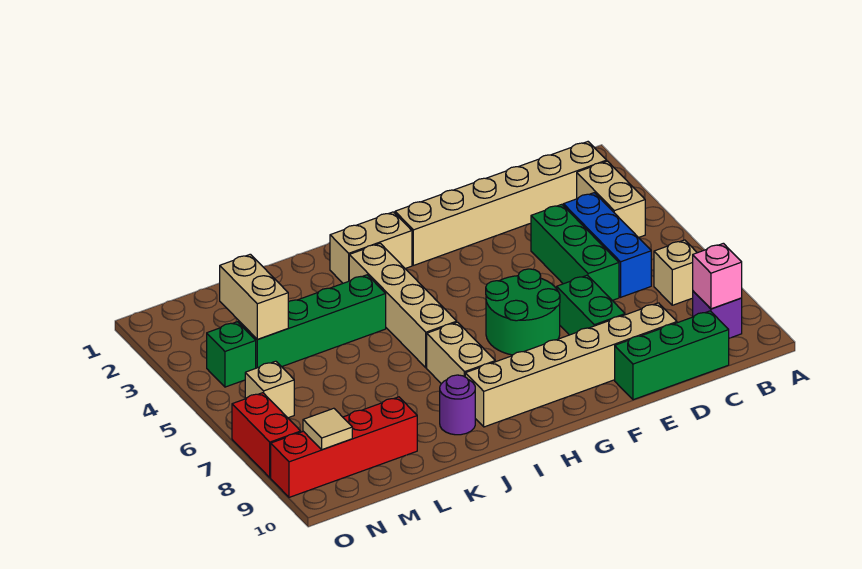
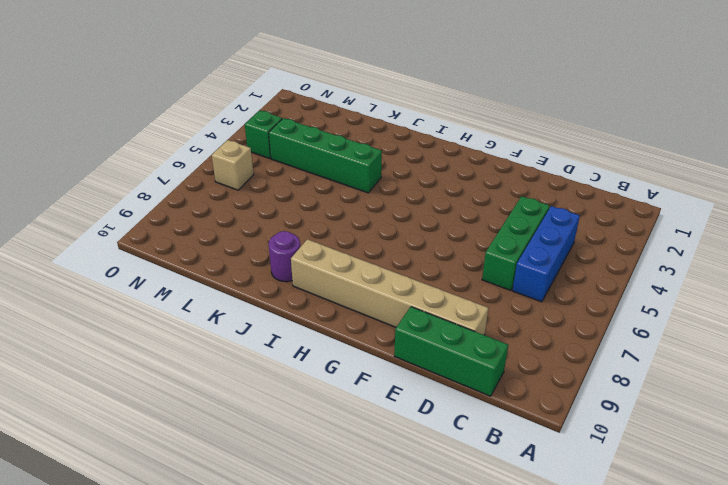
none -> tan 1x6 brick [395,142,607,265]
none -> tan 1x2 brick [577,161,645,238]
none -> tan 1x1 brick [654,240,697,305]

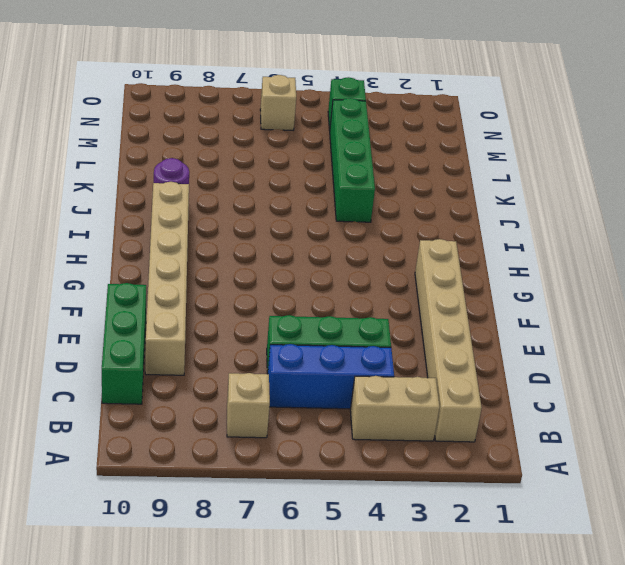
none -> purple 1x1 brick [693,291,742,338]
none -> green 1x2 brick [557,275,625,335]
none -> green 2x2 round brick [486,269,560,355]

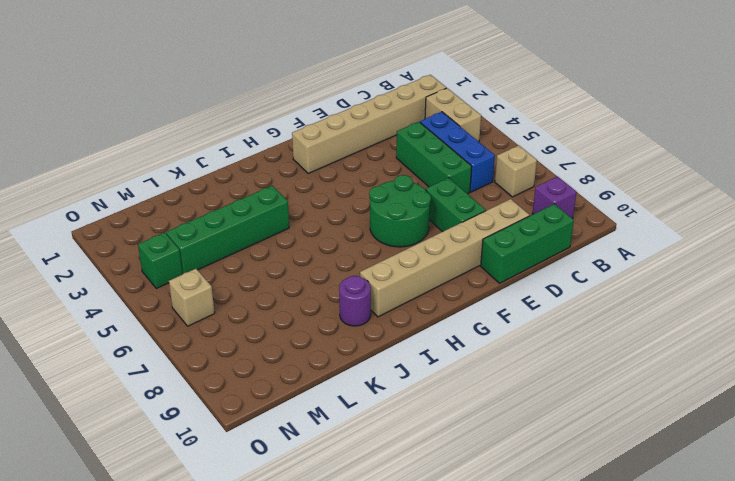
none -> tan 1x2 brick [330,212,412,283]
none -> tan 1x4 brick [349,243,457,368]
none -> tan 1x2 brick [427,322,495,384]

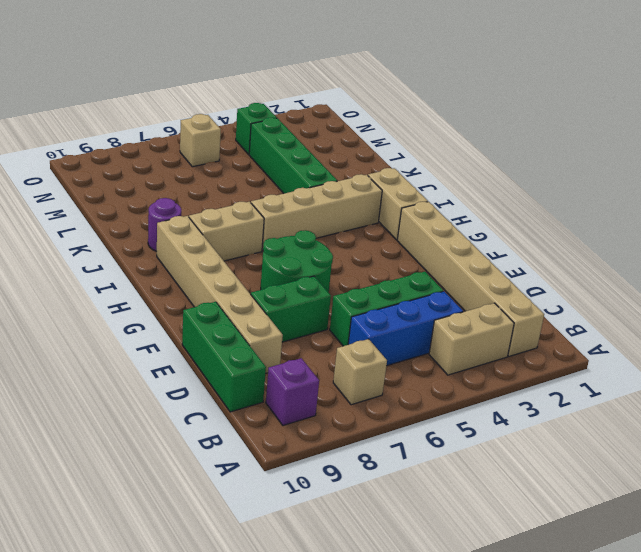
none -> red 1x4 brick [271,397,417,497]
none -> red 1x2 brick [232,393,301,478]
none -> pink 1x1 brick [693,243,742,309]

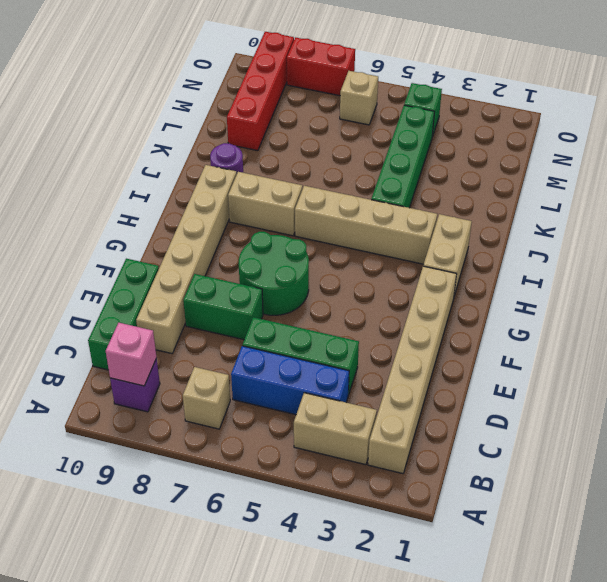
none -> tan 1x2 brick [220,254,288,339]
none -> tan 1x1 tile [303,408,352,449]

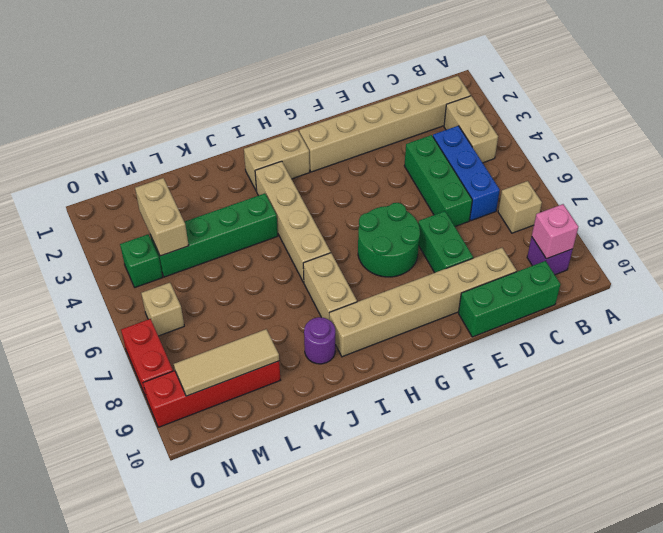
tan 1x3 tile [174,329,279,396] -> tan 1x1 tile [303,408,352,449]

